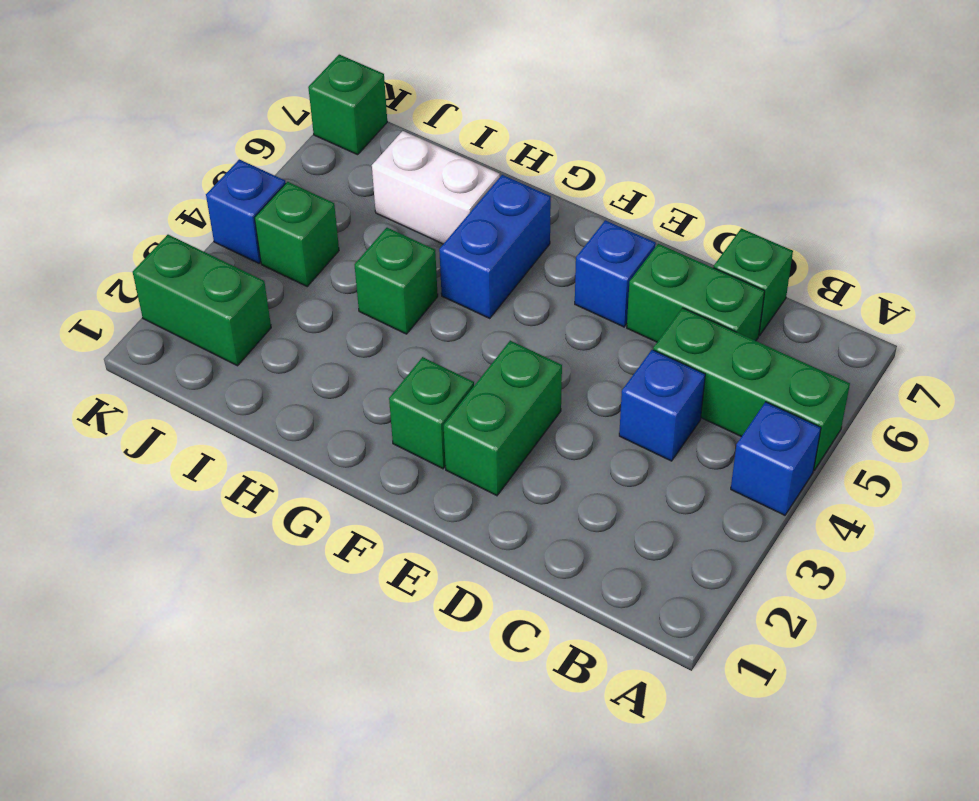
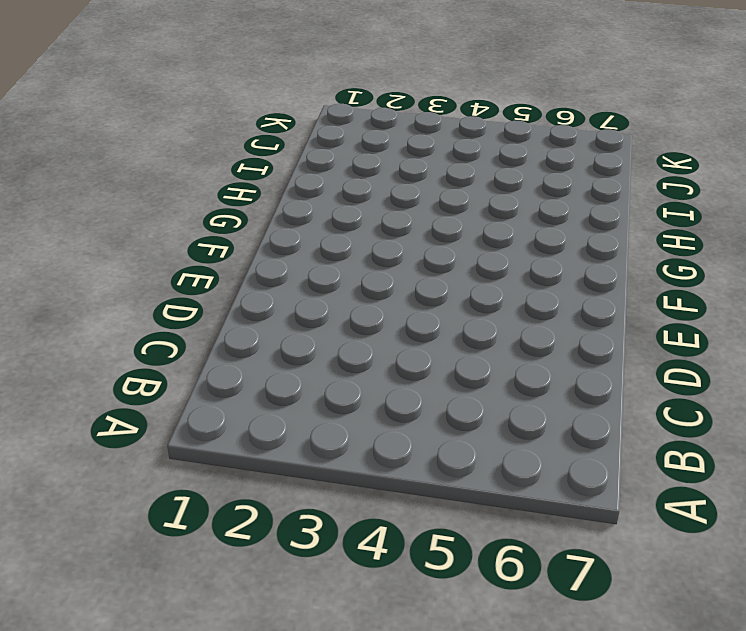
none -> blue 1x1 brick [731,402,821,515]
none -> green 1x3 brick [653,308,850,471]
none -> blue 1x1 brick [619,350,705,461]

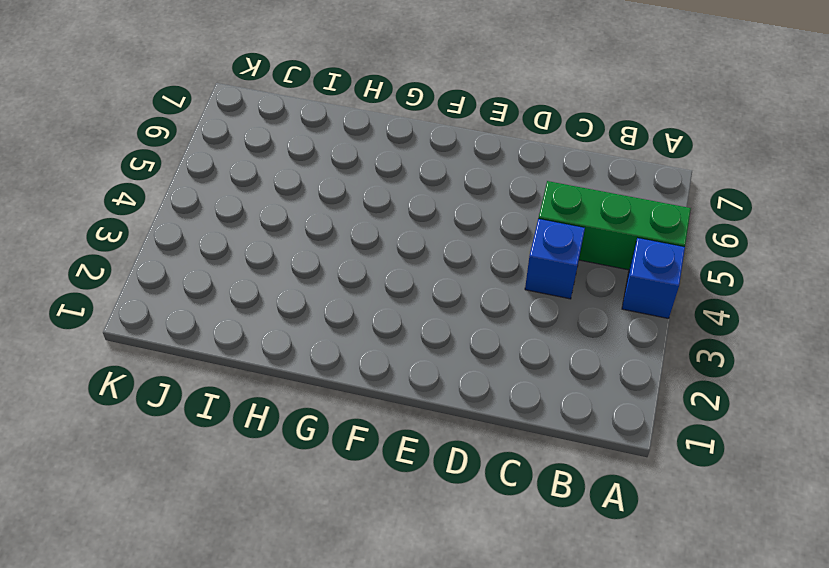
none -> green 1x2 brick [627,244,765,342]
none -> green 1x1 brick [714,228,793,335]
none -> green 1x2 brick [444,341,562,496]

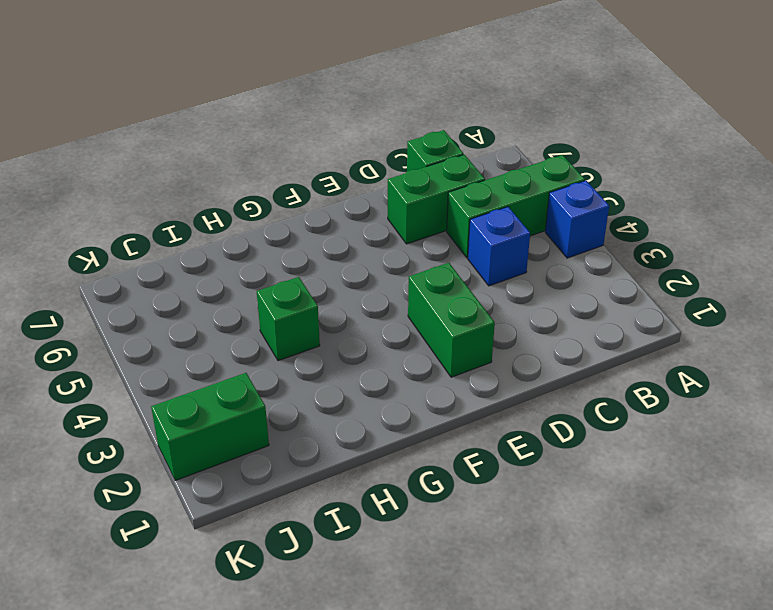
none -> blue 1x1 brick [575,220,656,327]
none -> green 1x1 brick [389,357,474,469]
none -> blue 1x2 brick [439,175,551,318]

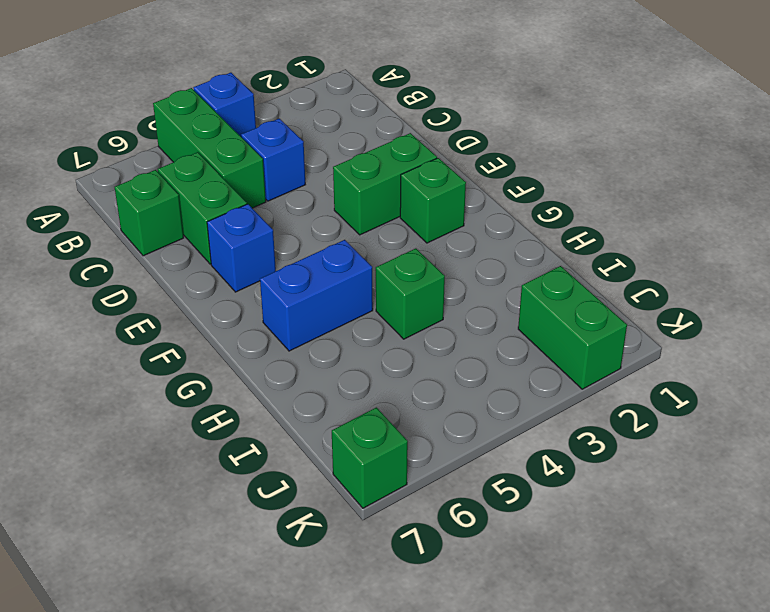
none -> white 1x2 brick [372,131,500,244]
none -> green 1x1 brick [255,182,339,286]
none -> blue 1x1 brick [206,159,286,263]

